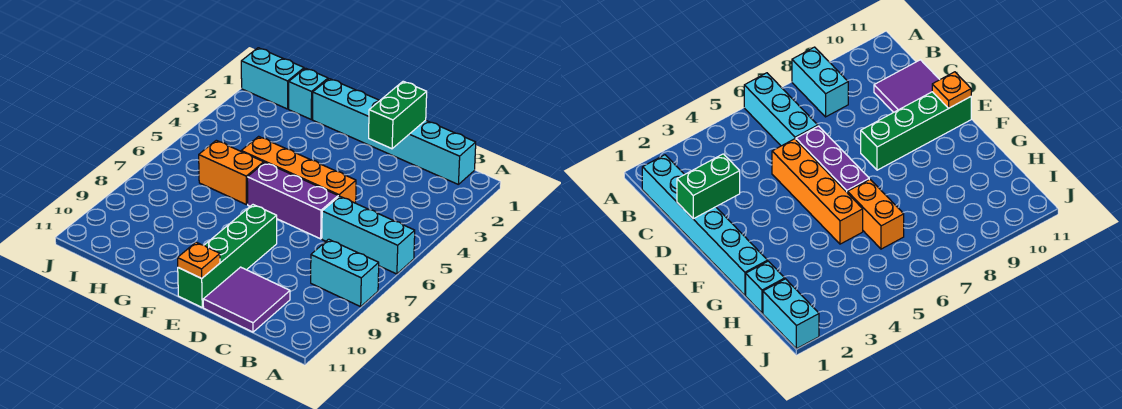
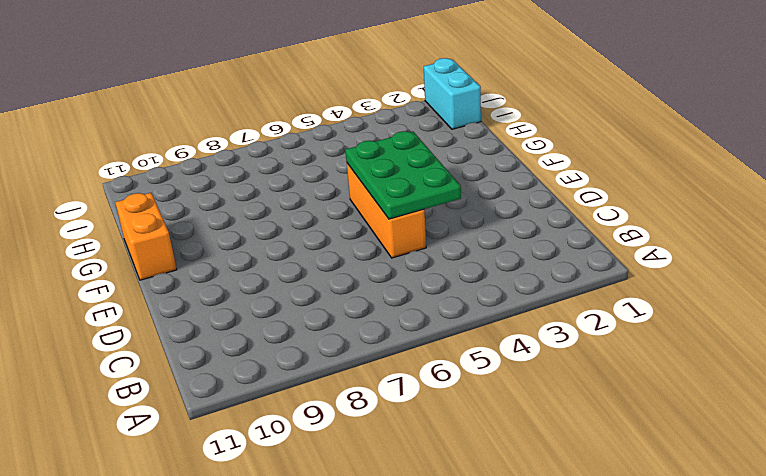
green 2x3 plate [345,131,461,219] -> none
orange 1x3 brick [347,163,426,258] -> orange 1x4 brick [241,136,356,203]
orange 1x2 brick [115,193,177,280] -> orange 1x2 brick moved to [199,140,264,205]
none -> cyan 1x3 brick [322,196,415,274]
none -> cyan 1x2 brick [311,239,379,307]
none -> cyan 1x6 brick [313,79,476,184]

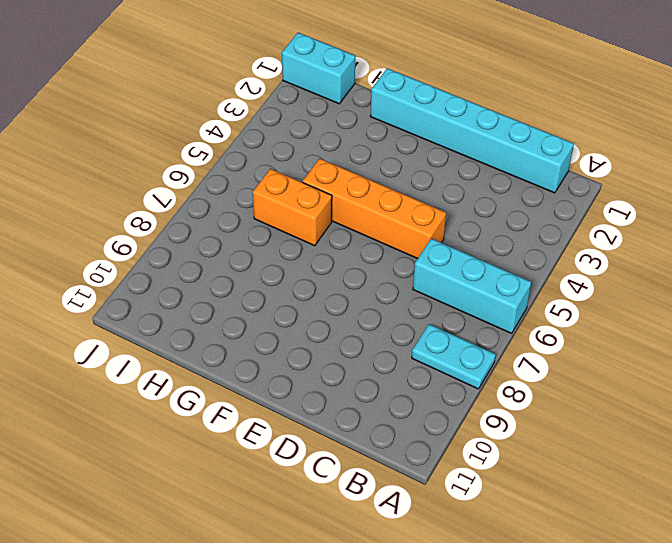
cyan 1x2 plate [412,324,496,389] -> cyan 1x2 brick [311,239,379,307]
none -> purple 2x2 tile [203,267,290,332]
none -> purple 1x3 brick [247,163,338,239]
none -> green 1x4 brick [178,205,277,307]

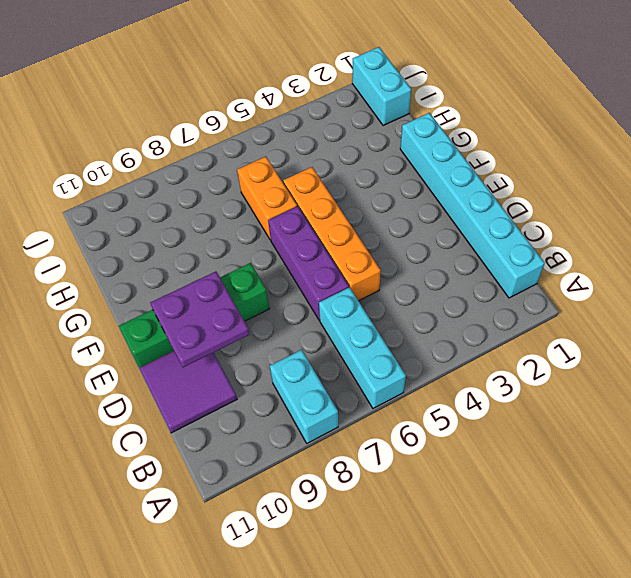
purple 2x2 plate [150,272,250,367] -> none
none -> cyan 1x1 brick [289,68,328,119]
none -> green 1x2 brick [369,81,427,149]
none -> orange 1x1 plate [178,242,220,278]

